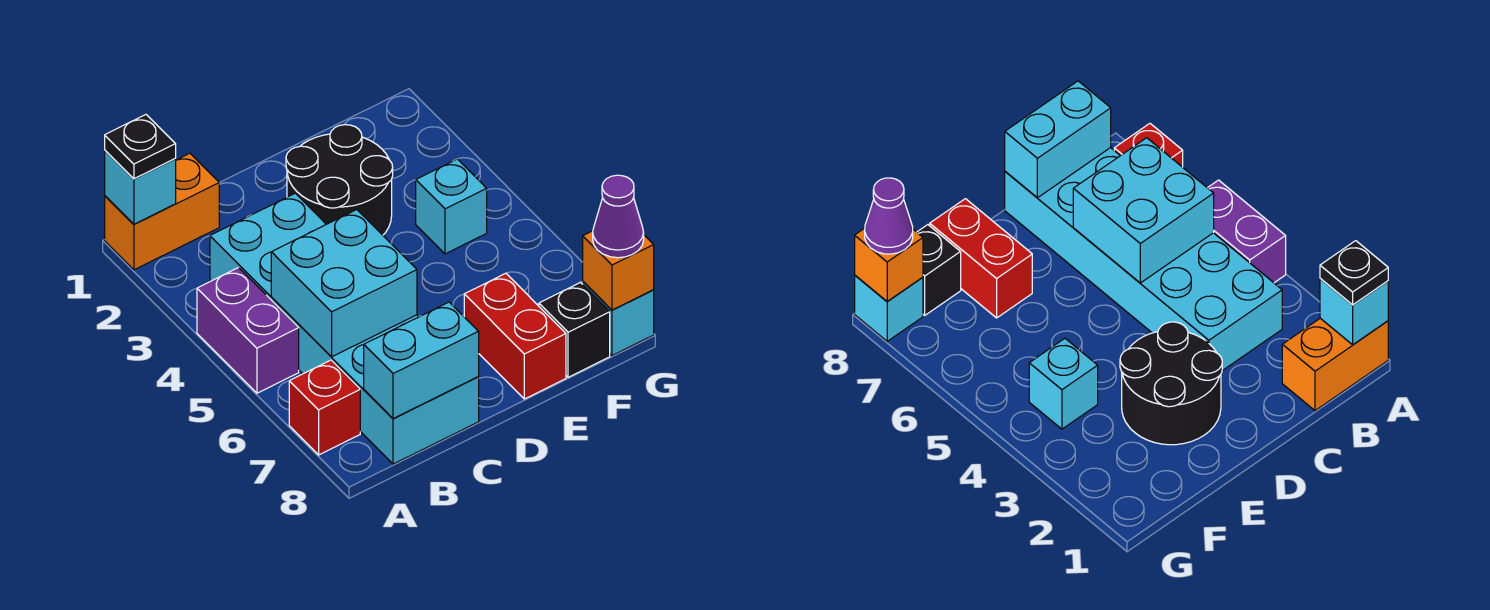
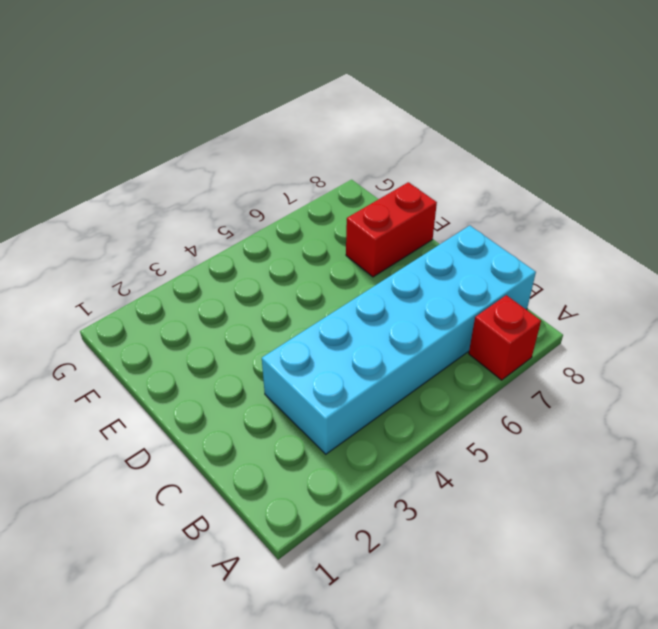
none -> orange 1x2 brick [105,153,219,270]
none -> purple 1x2 brick [197,268,299,393]
none -> black 2x2 round brick [286,125,393,235]

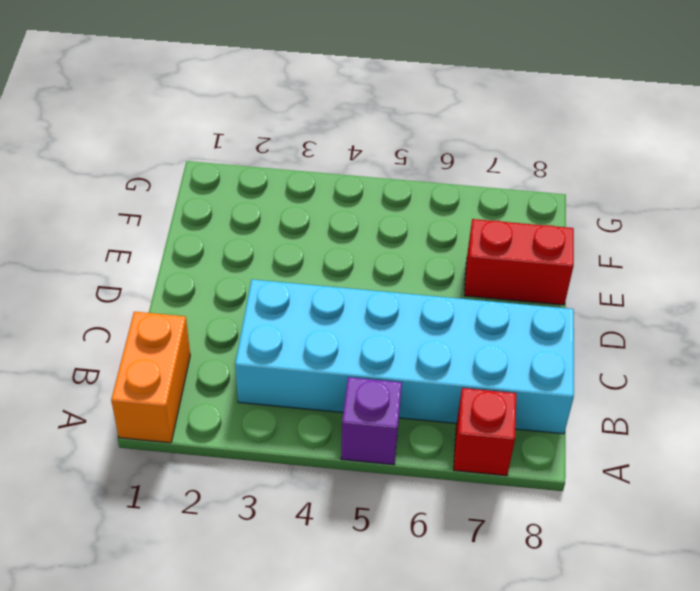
purple 1x1 brick [341,377,402,465] -> purple 1x2 brick [197,268,299,393]
none -> black 2x2 round brick [286,125,393,235]
none -> cyan 1x1 brick [416,159,487,254]
none -> black 1x1 brick [539,282,610,377]

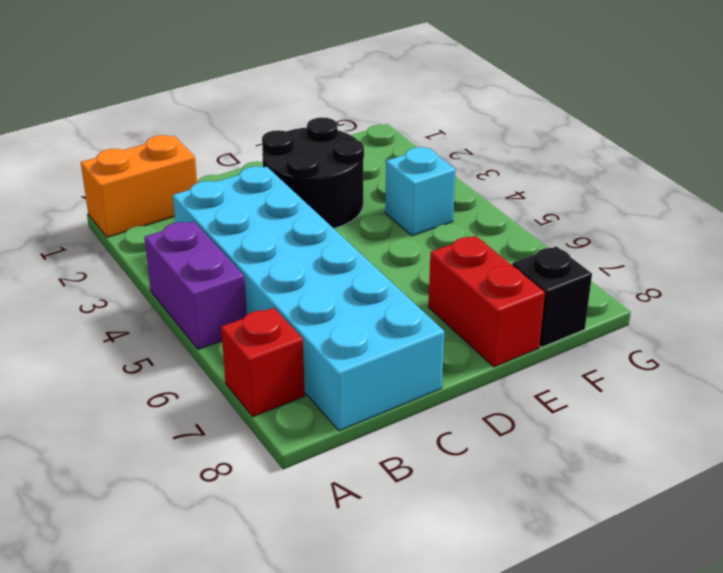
none -> cyan 1x1 brick [583,282,654,356]
none -> cyan 1x1 brick [105,151,176,224]
none -> cyan 2x2 brick [271,210,417,357]

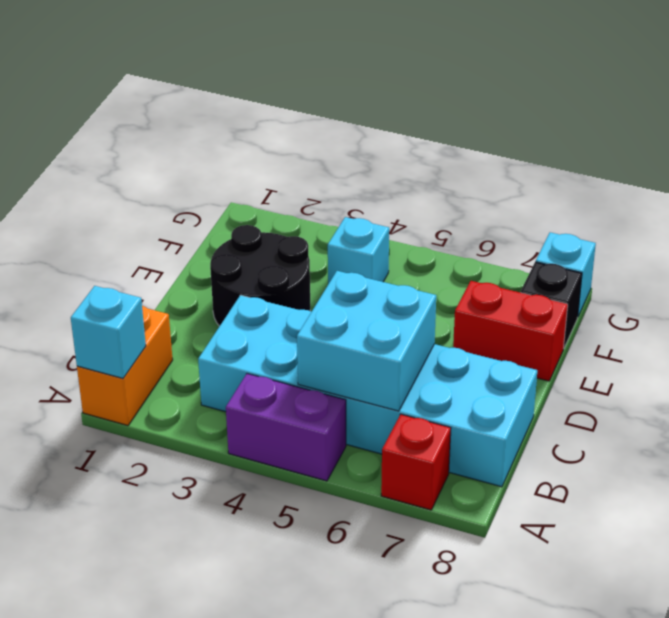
none -> cyan 1x2 brick [364,302,479,419]
none -> orange 1x1 brick [583,231,654,310]
none -> black 1x1 plate [105,115,176,179]

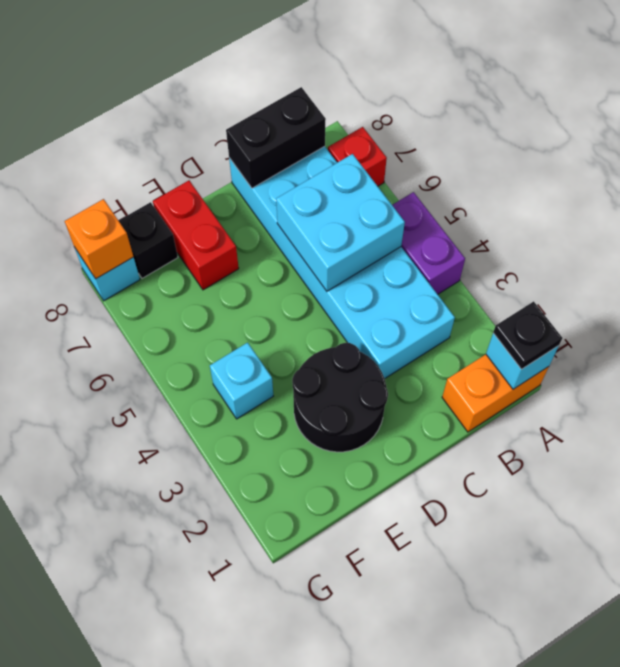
black 1x2 brick [226,87,326,188] -> cyan 1x2 brick [364,302,479,419]
none -> purple 1x1 cone [593,175,644,258]

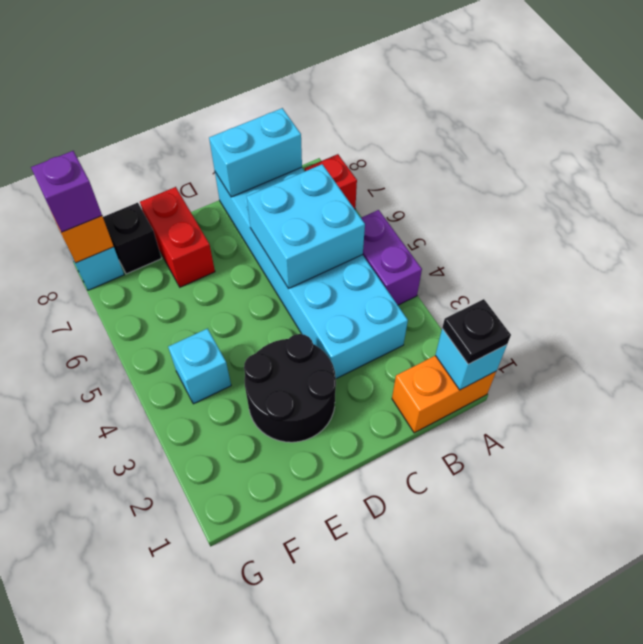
purple 1x1 brick [31,151,102,232] -> purple 1x1 cone [593,175,644,258]

